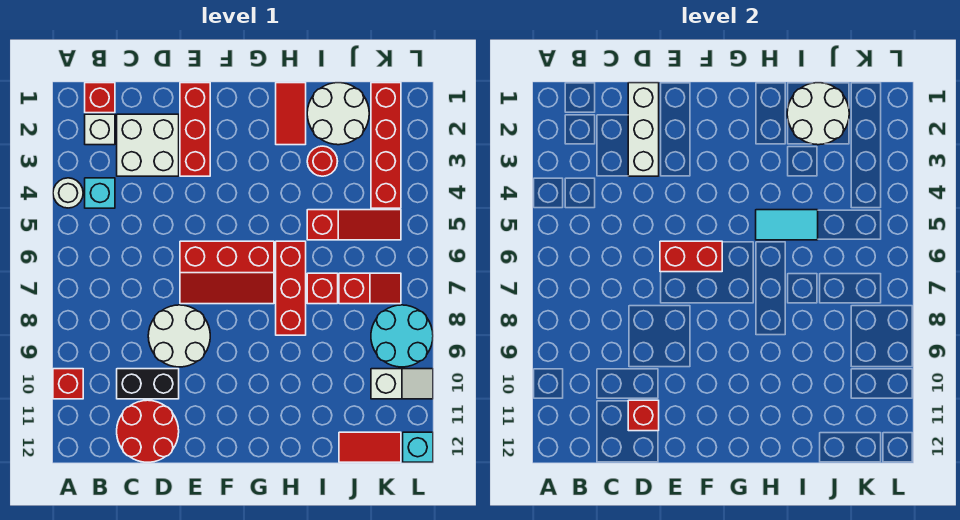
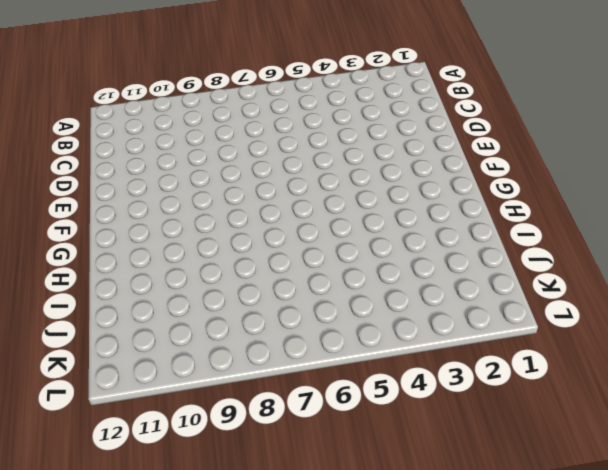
none -> white 1x1 round brick [53,178,83,208]
none -> red 1x1 brick [53,369,83,399]
none -> red 1x1 brick [85,83,115,113]

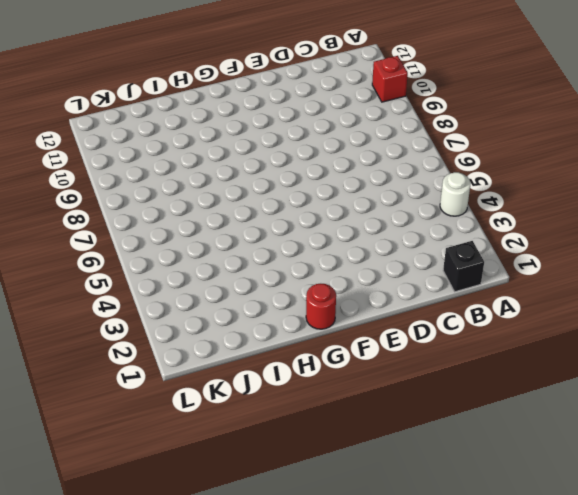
black 1x1 brick [443,241,484,292] -> red 1x1 brick [85,83,115,113]
red 1x1 round brick [306,284,336,329] -> red 1x1 round brick moved to [307,146,338,176]
none -> white 1x1 brick [85,114,115,145]
none -> cyan 1x1 brick [85,178,115,208]
none -> white 2x2 brick [117,114,179,176]

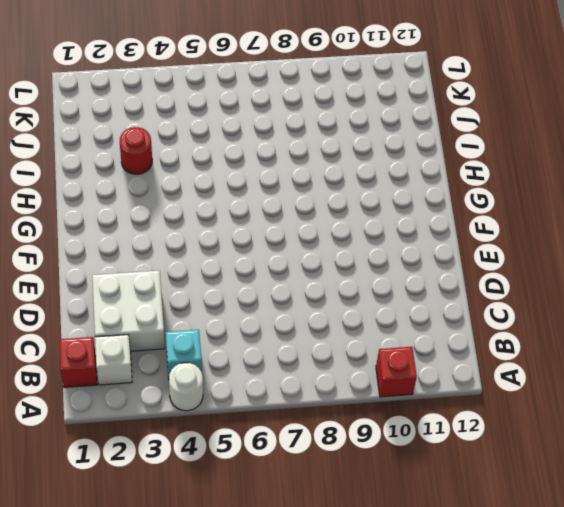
none -> black 1x2 brick [117,369,179,399]
none -> red 2x2 round brick [117,400,179,462]
none -> white 2x2 round brick [148,305,210,367]

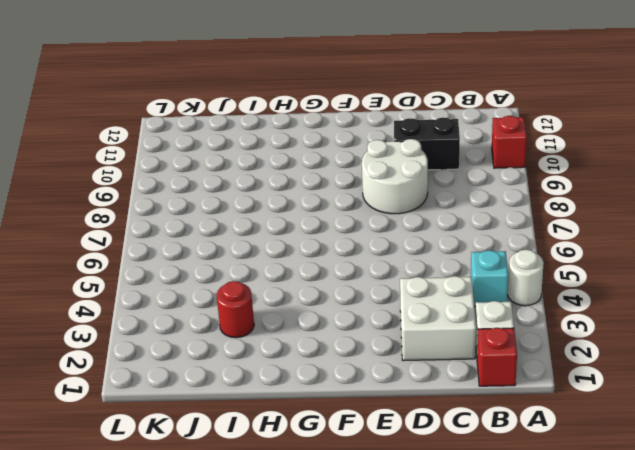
none -> red 2x2 round brick [117,400,179,462]
none -> red 1x3 brick [180,83,210,176]
none -> red 2x3 slope [180,241,274,304]

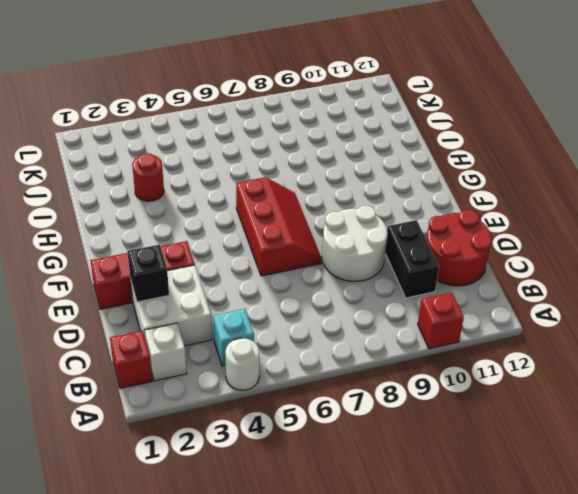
black 1x1 brick [127,245,169,302] -> white 1x3 brick [628,83,659,176]
none -> red 1x2 tile [276,83,306,145]
none -> red 1x3 brick [276,241,306,335]
none -> white 2x2 round brick [307,83,369,145]

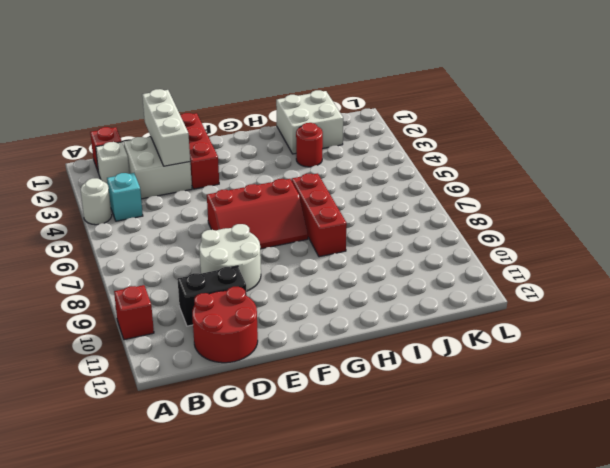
white 2x2 brick [276,90,343,154] -> white 2x2 round brick [307,83,369,145]
none -> red 1x2 tile [276,83,306,145]
none -> red 1x3 slope [307,210,401,240]
none -> red 1x1 brick [307,273,338,304]

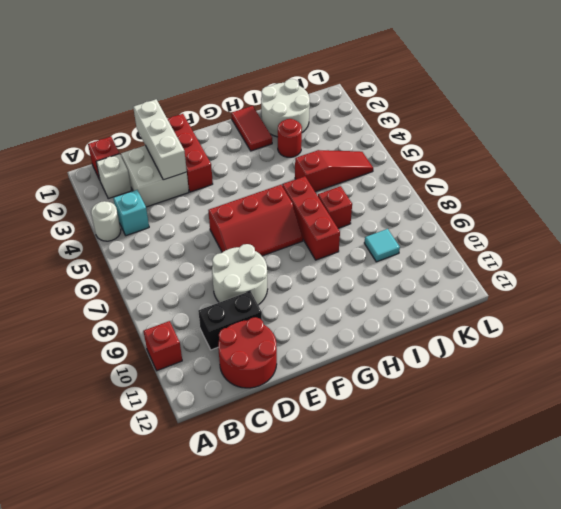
cyan 1x1 tile [364,229,400,262] -> none
none -> red 1x2 slope [339,273,401,304]
none -> red 1x2 tile [339,432,401,462]
none -> red 1x4 brick [371,83,401,208]

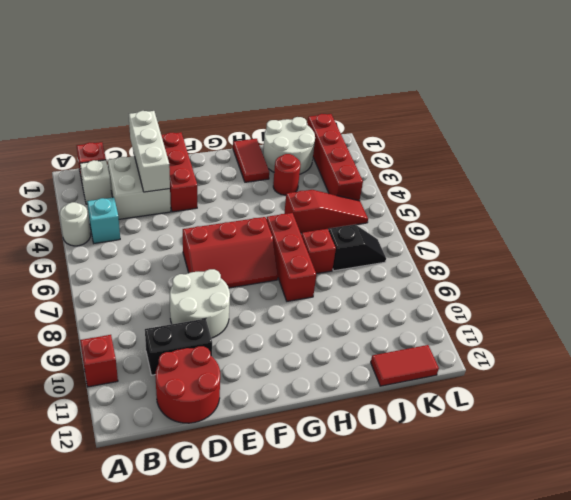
black 1x2 slope [329,225,386,271] -> red 1x2 slope [339,273,401,304]
none -> cyan 2x2 round brick [371,305,433,367]
none -> white 1x2 slope [371,369,433,399]
none -> cyan 1x1 brick [403,432,433,462]

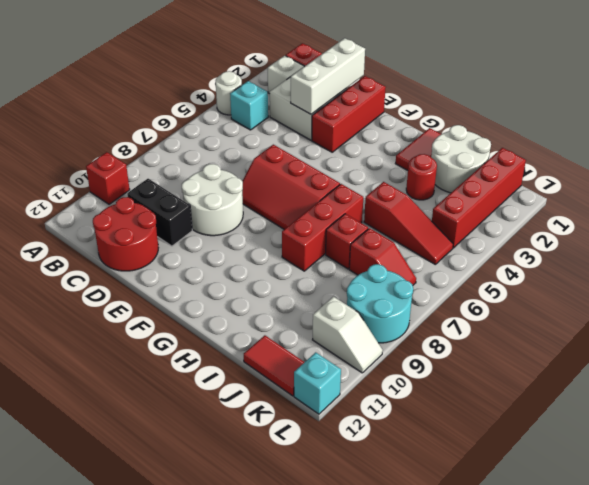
none -> red 1x1 brick [628,400,659,431]
none -> red 1x2 brick [660,241,722,272]
none -> cyan 1x2 tile [756,210,818,240]

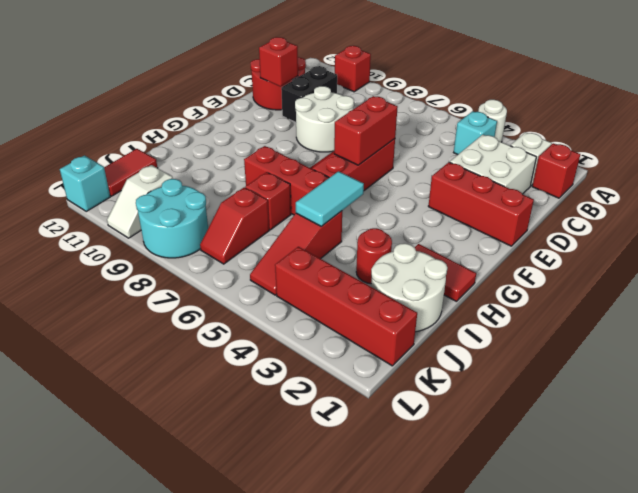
none -> white 1x3 brick [628,83,659,176]
none -> white 2x2 round brick [787,83,849,145]

